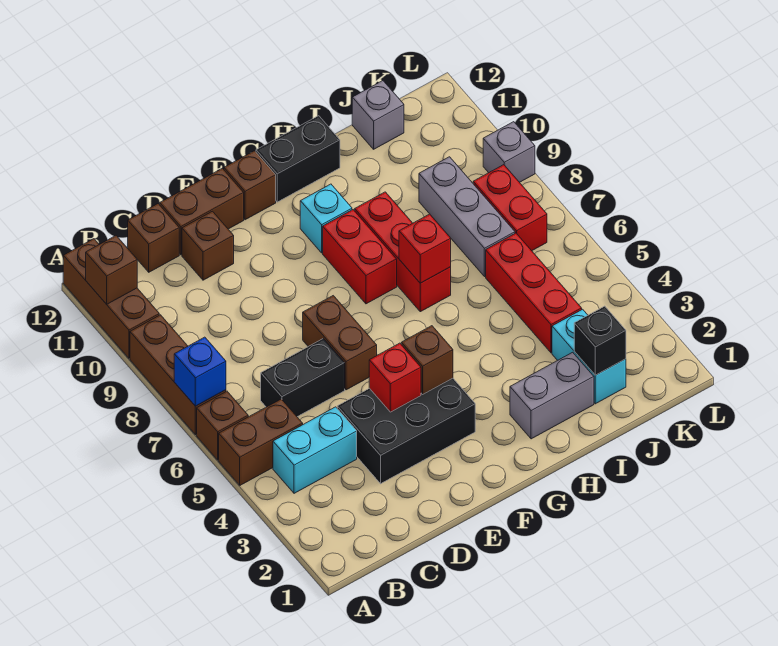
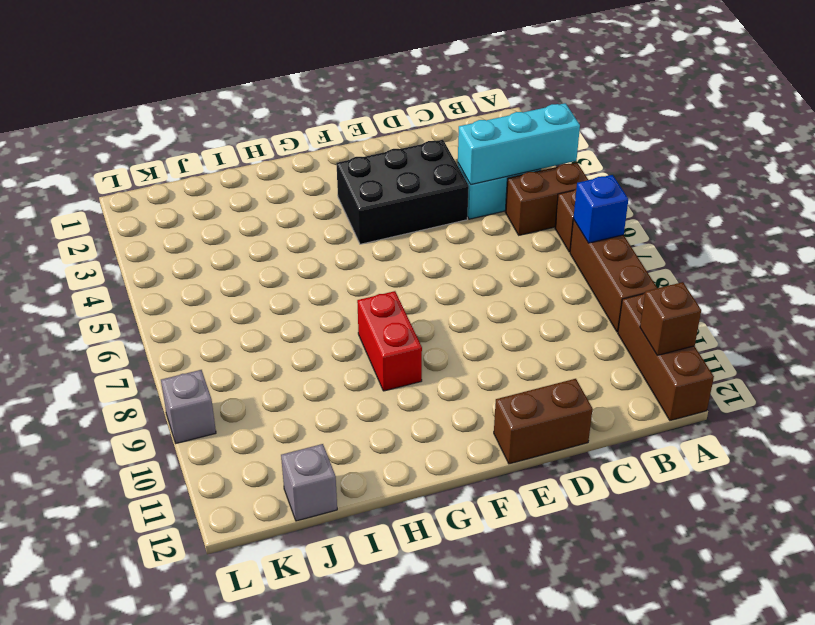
cyan 1x3 brick [458,103,580,185] -> none
none -> black 1x2 brick [261,338,345,417]
none -> brown 1x1 brick [128,204,179,272]
none -> brown 1x1 brick [182,211,234,280]

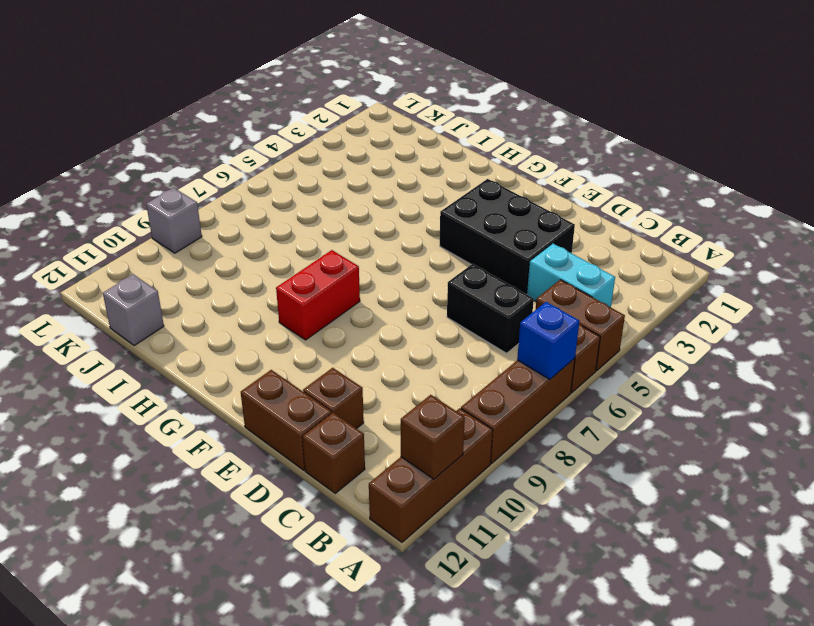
none -> brown 1x2 brick [303,296,377,390]
none -> brown 1x1 brick [224,151,276,220]
none -> cyan 1x1 brick [300,184,352,253]

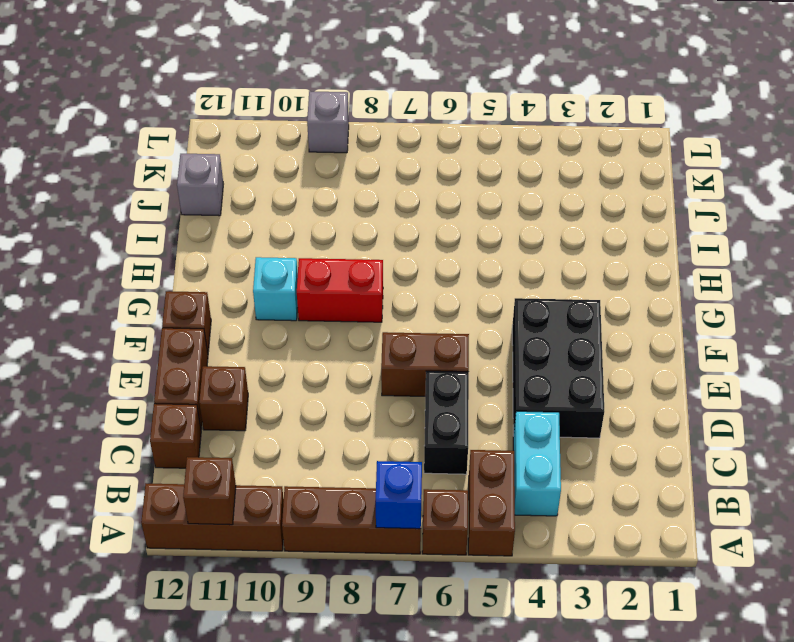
none -> black 1x2 brick [256,116,340,202]
none -> grey 1x2 brick [510,352,594,439]
none -> red 1x3 brick [355,192,451,312]

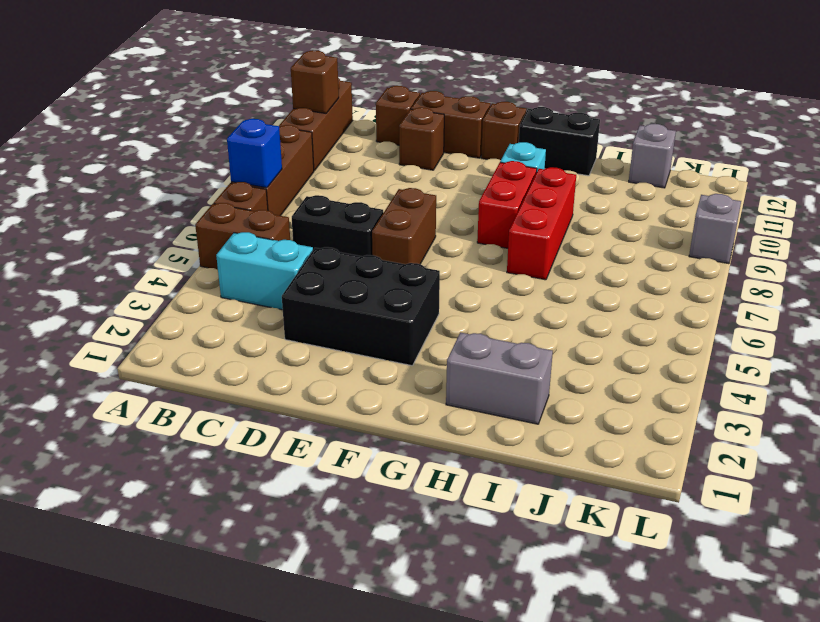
none -> cyan 1x2 brick [552,309,626,404]
none -> red 1x3 brick [486,233,582,353]
none -> grey 1x3 brick [419,157,515,277]

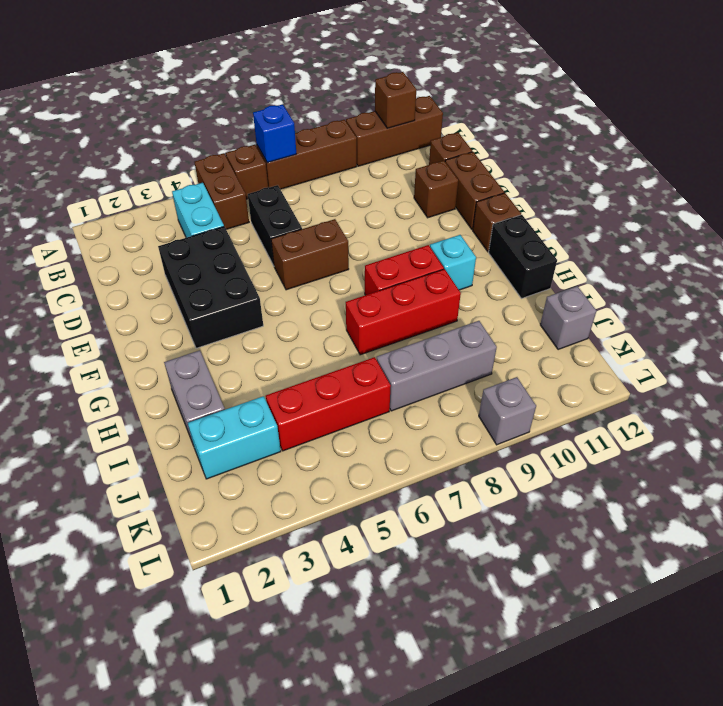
none -> red 1x2 brick [473,165,547,251]
none -> red 1x1 brick [369,343,421,412]
none -> brown 1x1 brick [401,326,453,394]

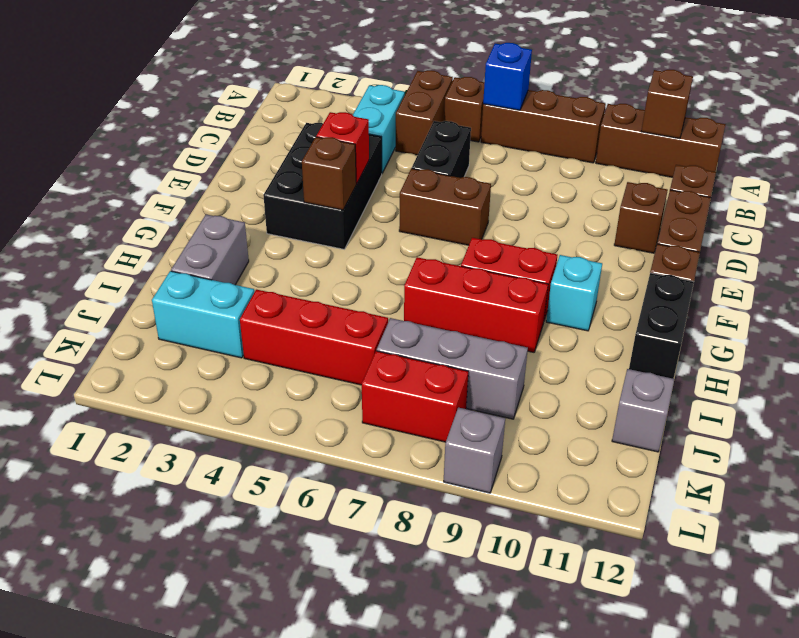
none -> red 1x1 brick [399,214,451,283]
none -> black 1x1 brick [574,306,626,375]

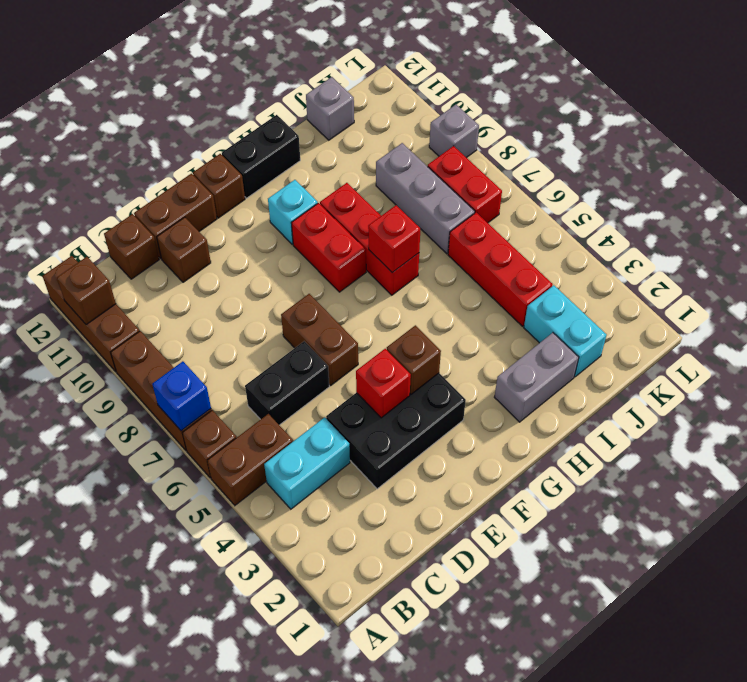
none -> black 1x1 brick [574,306,626,375]

